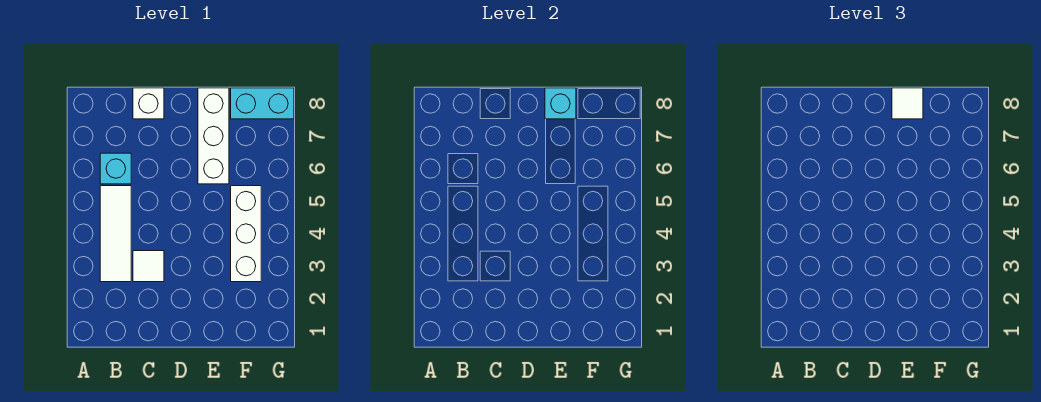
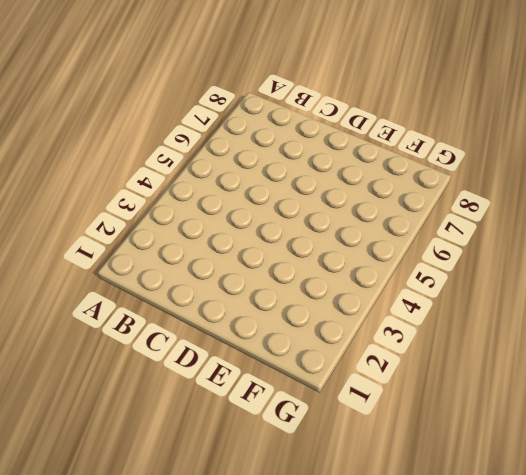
none -> white 1x3 tile [100,186,131,282]
none -> cyan 1x1 brick [100,153,131,184]

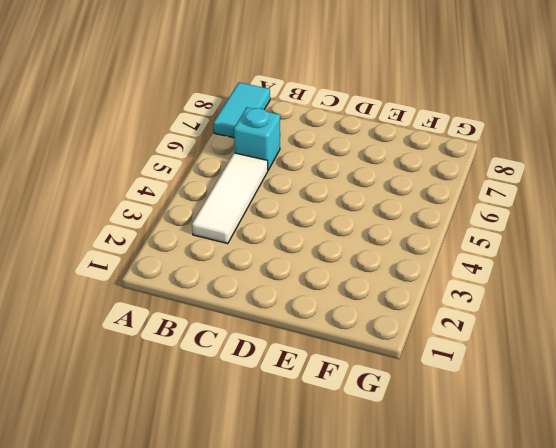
cyan 1x2 tile [214,82,270,138] -> none
none -> white 1x1 tile [133,251,164,282]
none -> white 1x1 brick [133,88,164,119]

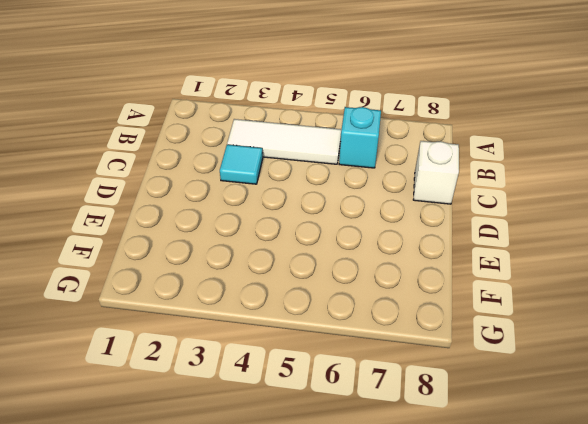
cyan 1x1 tile [220,145,263,184] -> white 1x1 tile [133,251,164,282]
none -> white 1x3 brick [198,88,229,184]
none -> white 1x3 brick [231,186,261,282]

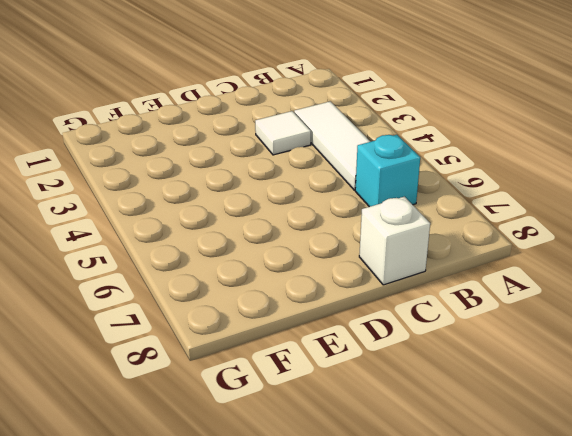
none -> white 1x3 brick [198,88,229,184]
none -> white 1x3 brick [231,186,261,282]

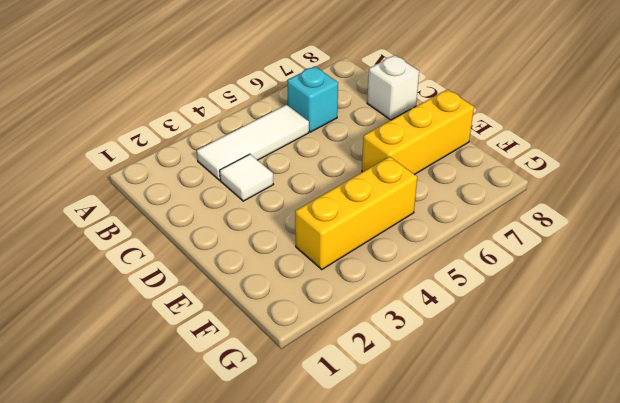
yellow 1x3 brick [362,89,474,175] -> white 1x3 brick [198,88,229,184]
yellow 1x3 brick [295,157,417,269] -> white 1x3 brick [231,186,261,282]
none -> cyan 1x2 brick [231,88,294,119]
none -> cyan 1x1 brick [545,88,576,119]

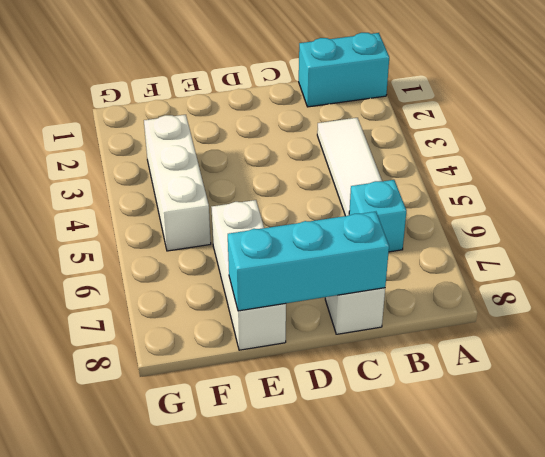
cyan 1x2 brick [299,33,389,107] -> cyan 1x2 brick moved to [231,88,294,119]
cyan 1x3 brick [228,212,389,311] -> cyan 1x1 brick [545,88,576,119]
none -> white 1x1 tile [133,251,164,282]
none -> white 1x1 tile [892,88,923,119]

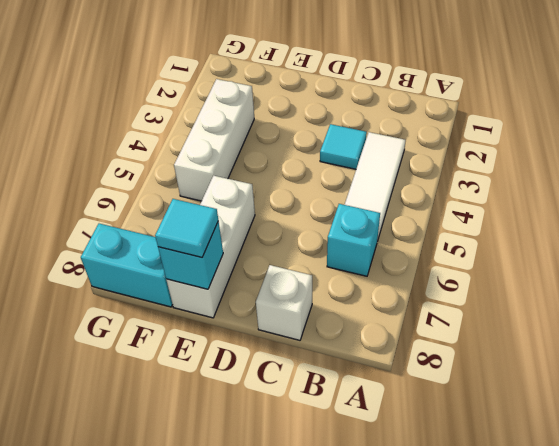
cyan 1x1 tile [320,124,367,169] -> white 1x1 tile [133,251,164,282]
cyan 1x1 tile [155,199,218,257] -> white 1x1 tile [892,88,923,119]

